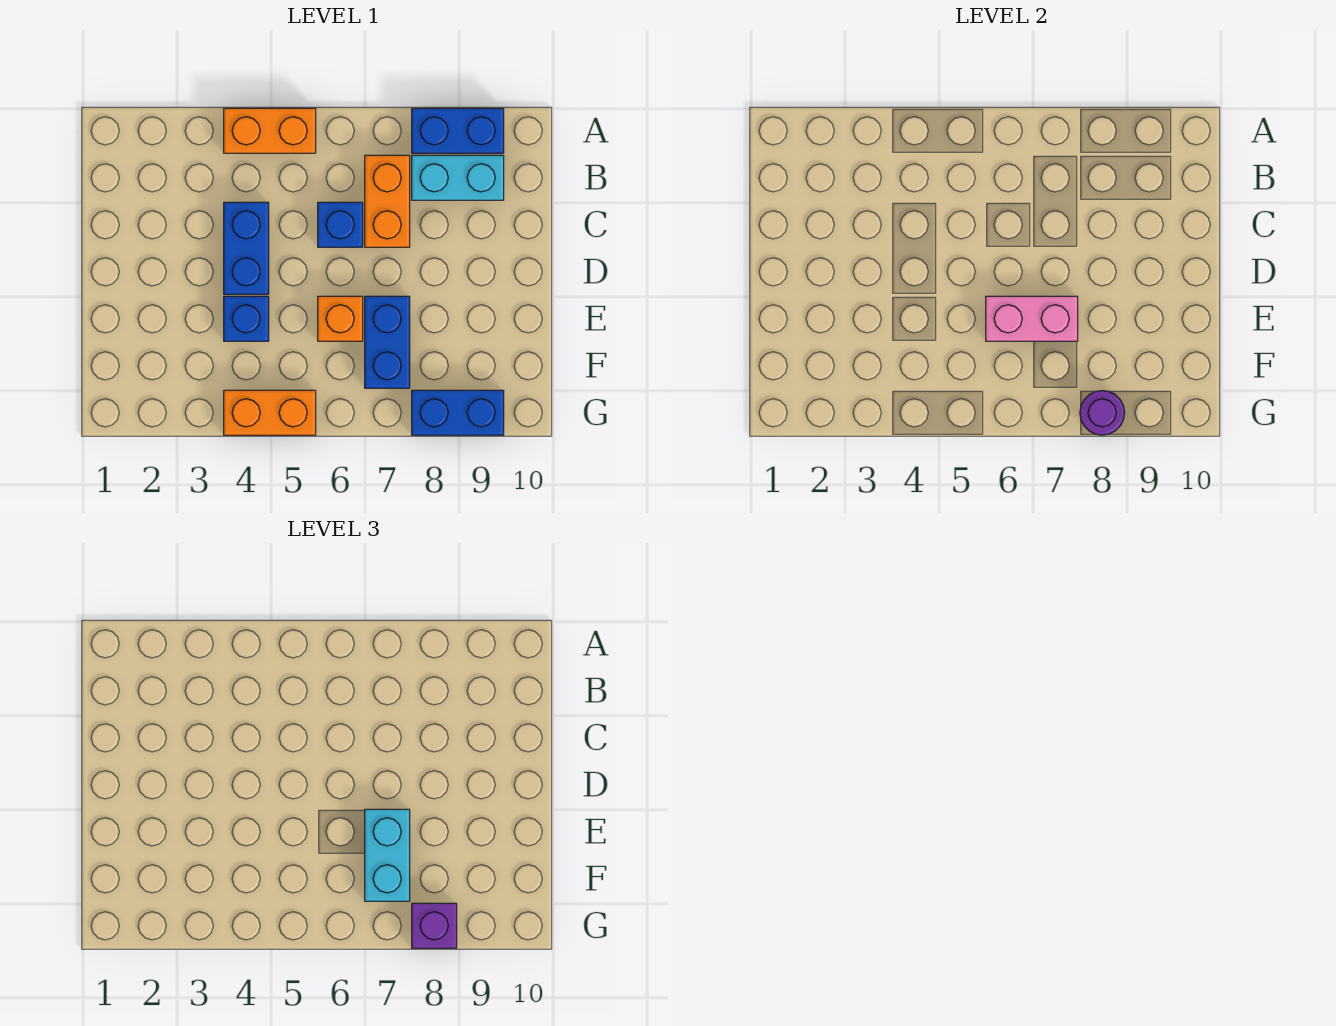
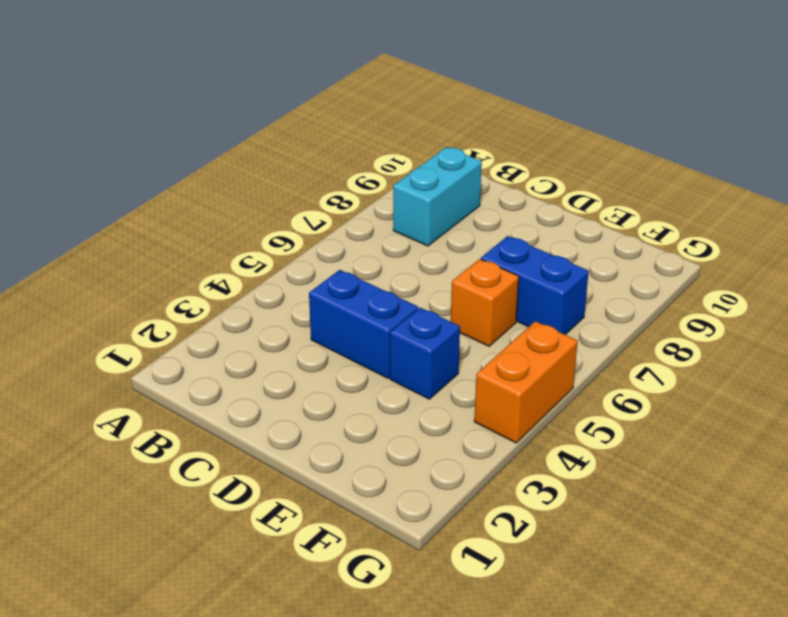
none -> orange 1x2 brick [224,108,316,153]
none -> blue 1x2 brick [412,108,504,153]
none -> orange 1x2 brick [365,155,410,247]

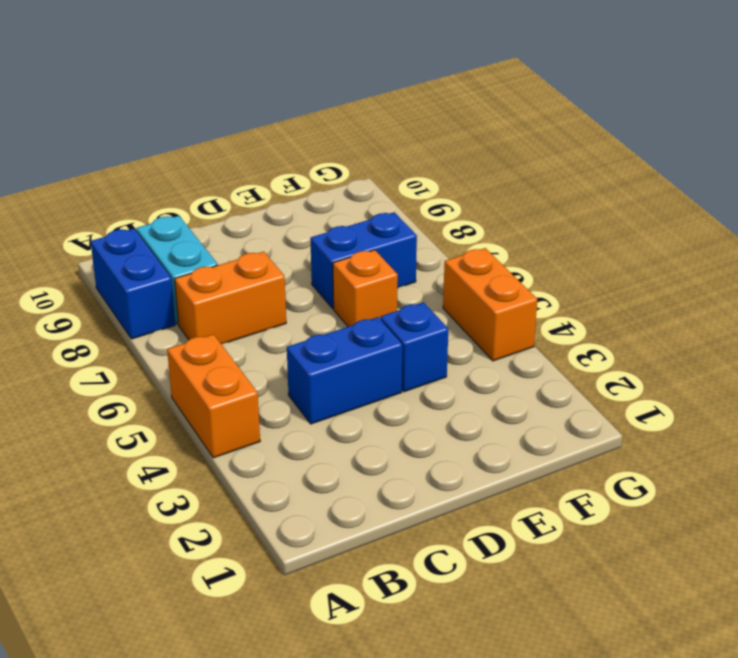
none -> blue 1x1 brick [318,202,363,247]
none -> blue 1x2 brick [412,390,504,435]
none -> pink 1x2 brick [986,296,1078,341]

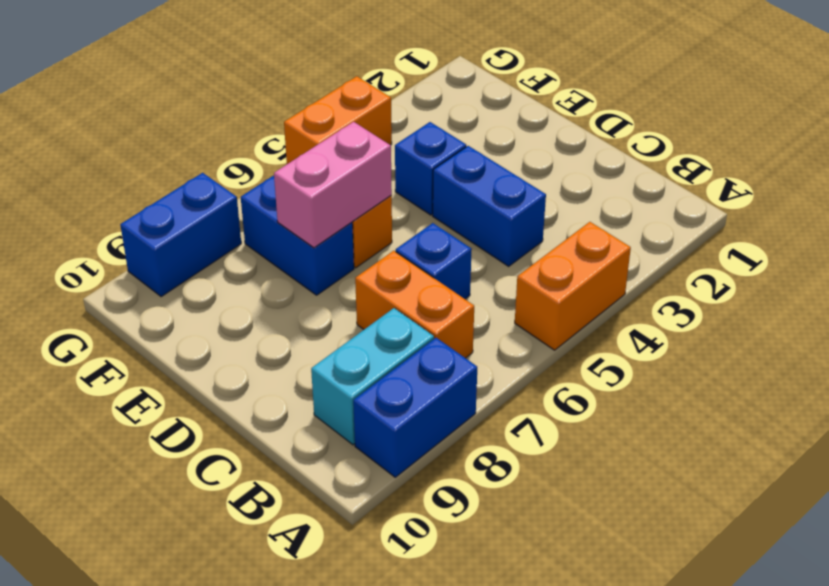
none -> purple 1x1 round brick [1080,391,1125,435]
none -> cyan 1x2 brick [365,809,410,901]
none -> purple 1x1 brick [412,903,457,948]

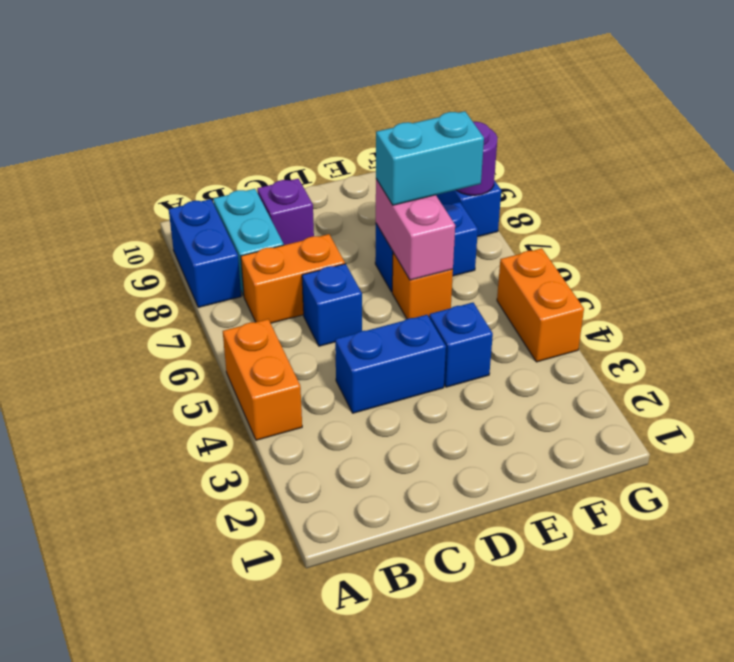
purple 1x1 brick [257,179,314,245] -> purple 1x1 brick moved to [412,903,457,948]

